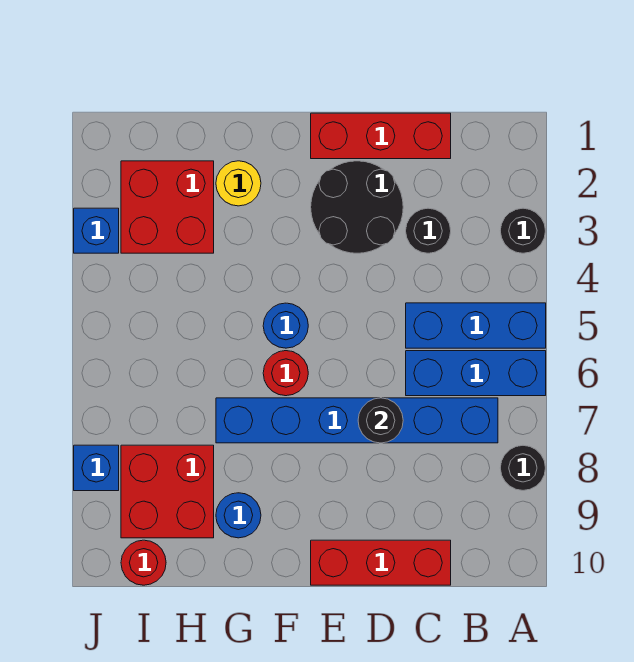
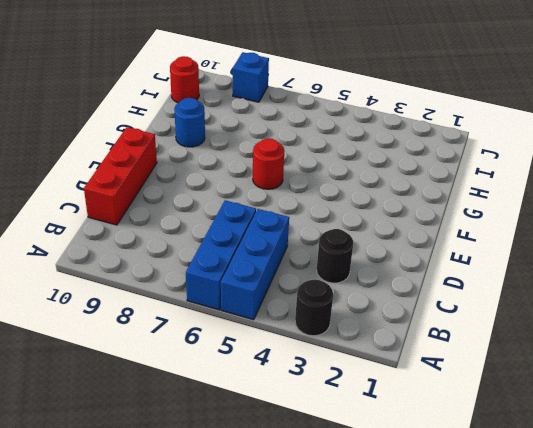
none -> black 1x1 round brick [500,445,545,490]
none -> blue 1x6 brick [216,398,498,443]
none -> red 1x3 brick [311,113,451,159]

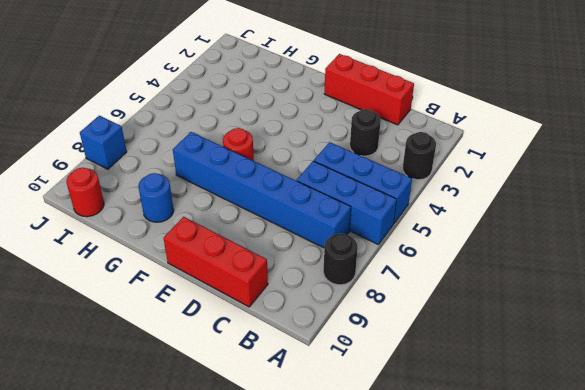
none -> black 2x2 round brick [311,161,403,253]
none -> blue 1x1 round brick [263,303,308,348]
none -> yellow 1x1 round brick [216,161,261,206]

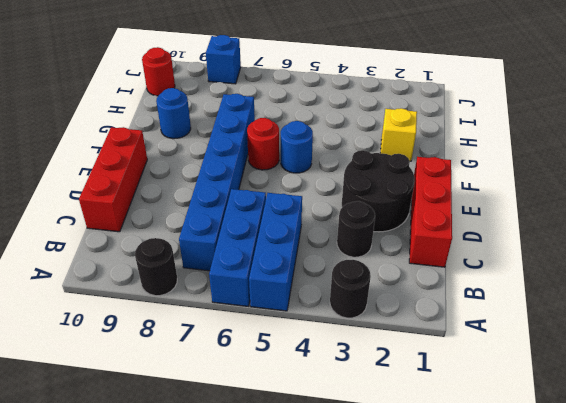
yellow 1x1 brick [381,108,417,161] -> yellow 1x1 round brick [216,161,261,206]
none -> red 2x2 brick [121,161,214,253]
none -> red 2x2 brick [121,445,214,538]
none -> blue 1x1 brick [74,208,119,253]

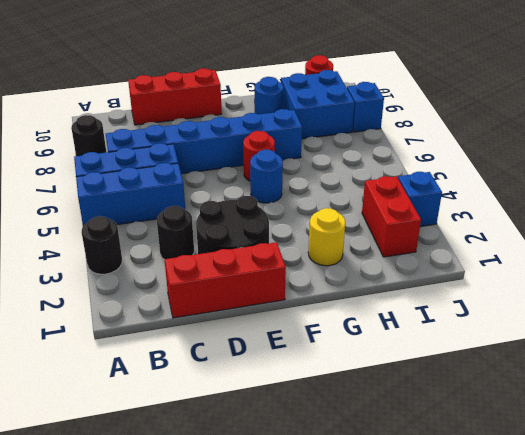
blue 2x2 brick [281,70,354,139] -> red 2x2 brick [121,445,214,538]
red 1x2 brick [362,176,421,257] -> red 2x2 brick [121,161,214,253]
none -> black 1x1 round brick [358,398,403,443]

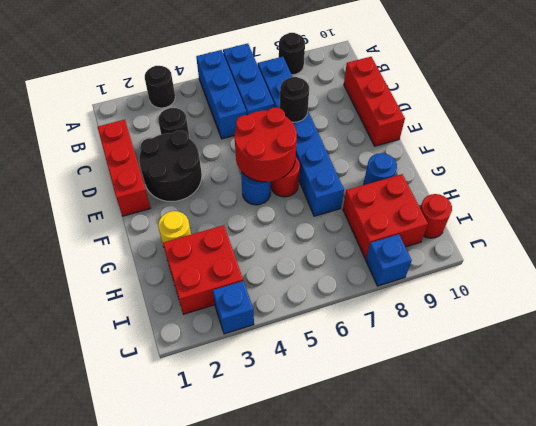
red 2x2 round brick [234,107,297,182] -> none

